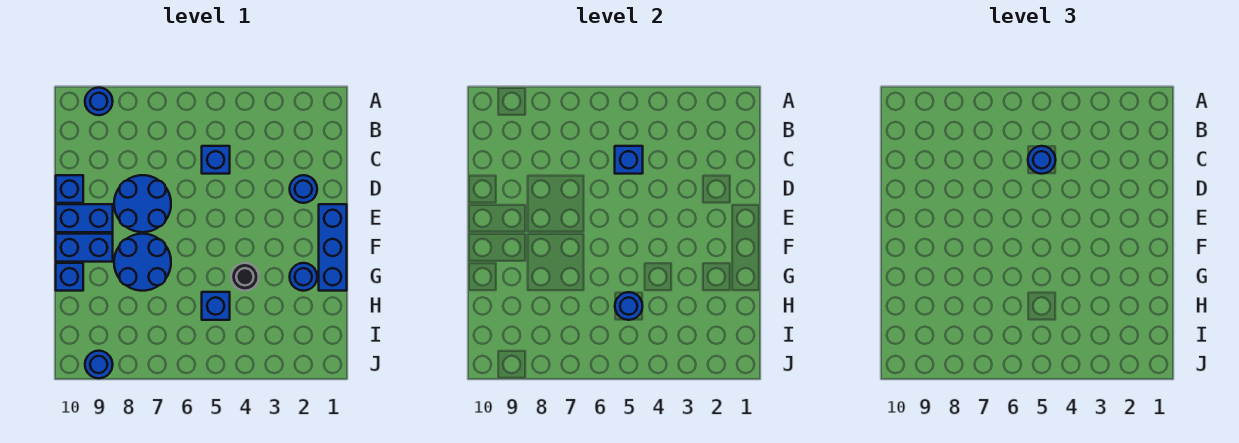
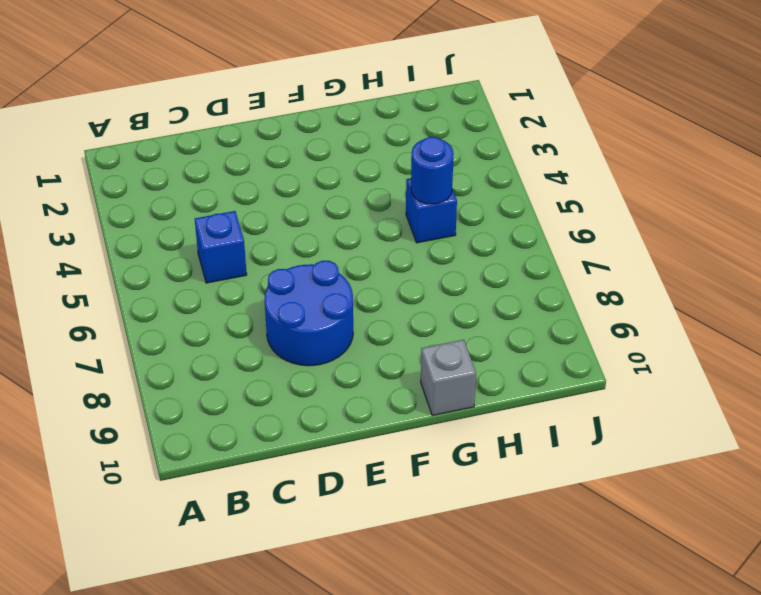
grey 1x1 brick [421,340,476,416] -> blue 1x1 brick [56,263,83,291]
none -> blue 1x1 round brick [85,88,113,115]
none -> blue 1x1 round brick [290,175,317,203]
none -> blue 1x1 brick [56,175,83,203]

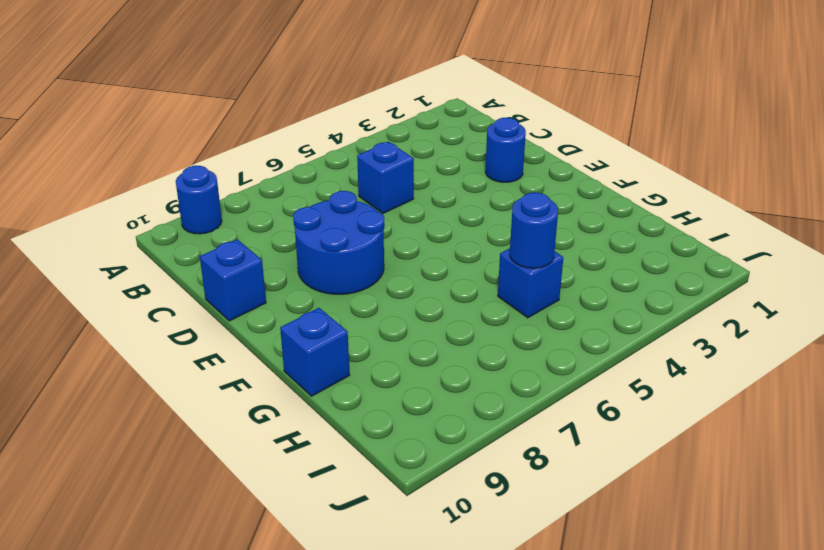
none -> blue 1x3 brick [319,204,347,291]
none -> blue 1x2 brick [56,204,113,232]
none -> blue 2x2 round brick [114,234,171,291]

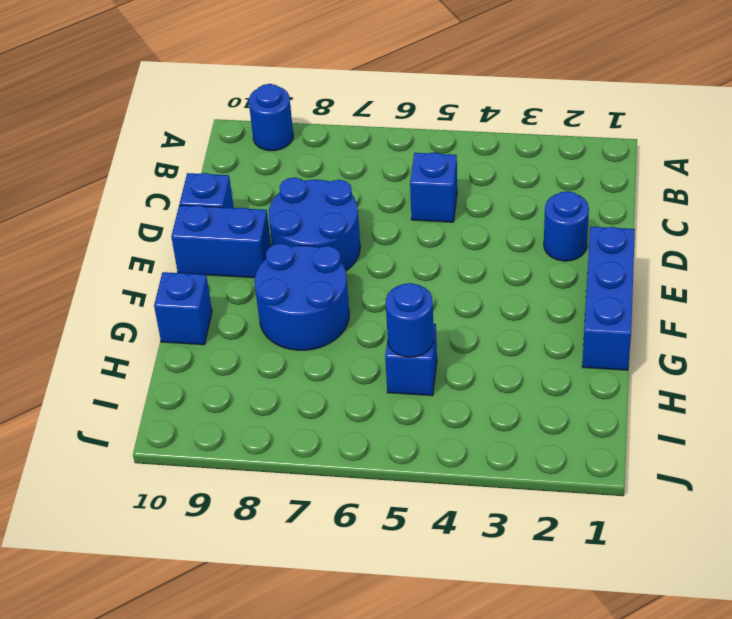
none -> blue 1x2 brick [56,234,113,262]
none -> blue 1x1 round brick [290,263,317,291]
none -> black 1x1 round brick [231,263,259,291]

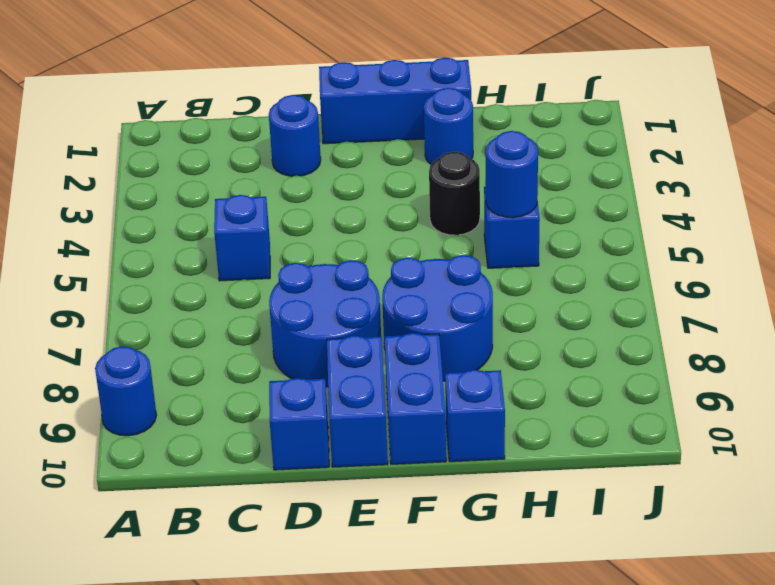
none -> blue 1x1 round brick [85,351,113,378]
none -> blue 1x1 brick [615,146,643,174]
none -> blue 1x1 round brick [1028,146,1056,174]

